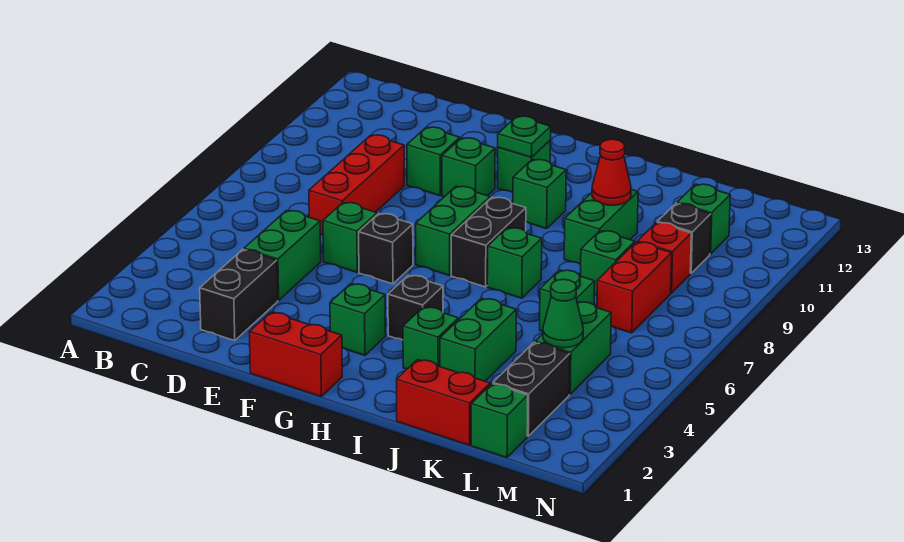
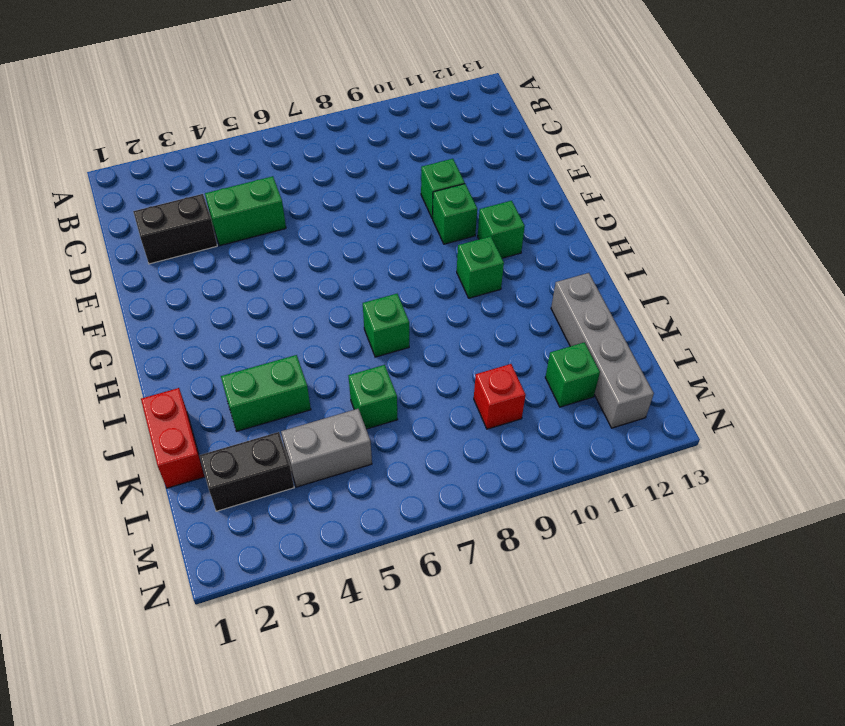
grey 1x4 brick [551,273,654,428] -> none
grey 1x2 brick [281,409,372,487] -> green 1x2 brick [535,302,611,394]
none -> red 1x3 brick [309,135,404,235]
none -> green 1x1 brick [323,202,377,272]
none -> red 1x2 brick [250,312,342,396]
none -> black 1x1 brick [359,214,413,284]

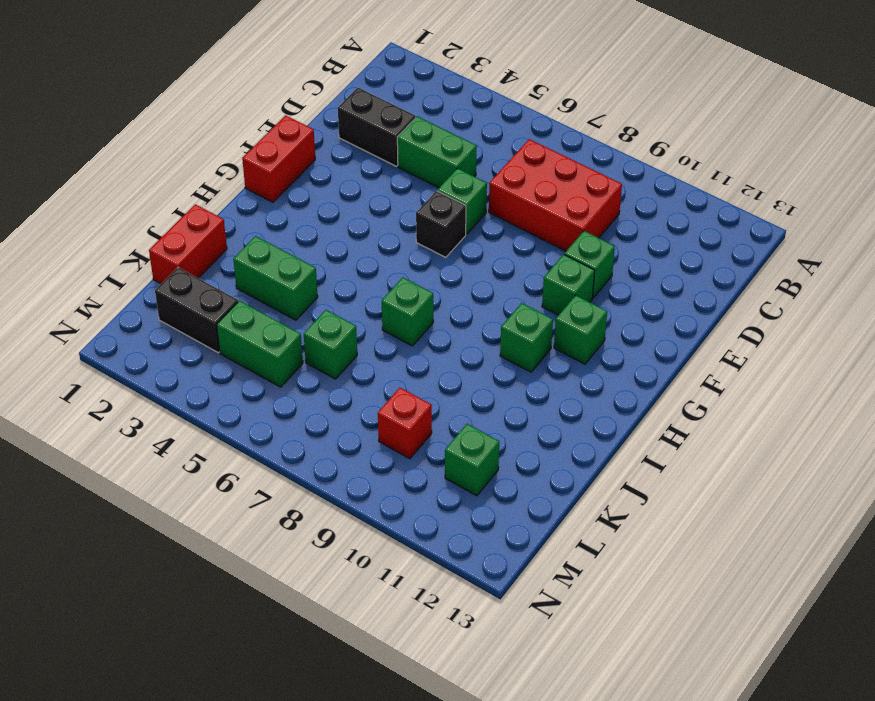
red 2x3 brick [489,139,622,251] -> red 1x3 brick [309,135,404,235]
none -> green 1x1 brick [330,284,386,355]
none -> green 1x2 brick [416,186,490,275]
none -> black 1x1 brick [388,275,443,340]
none -> black 1x2 brick [451,197,526,287]

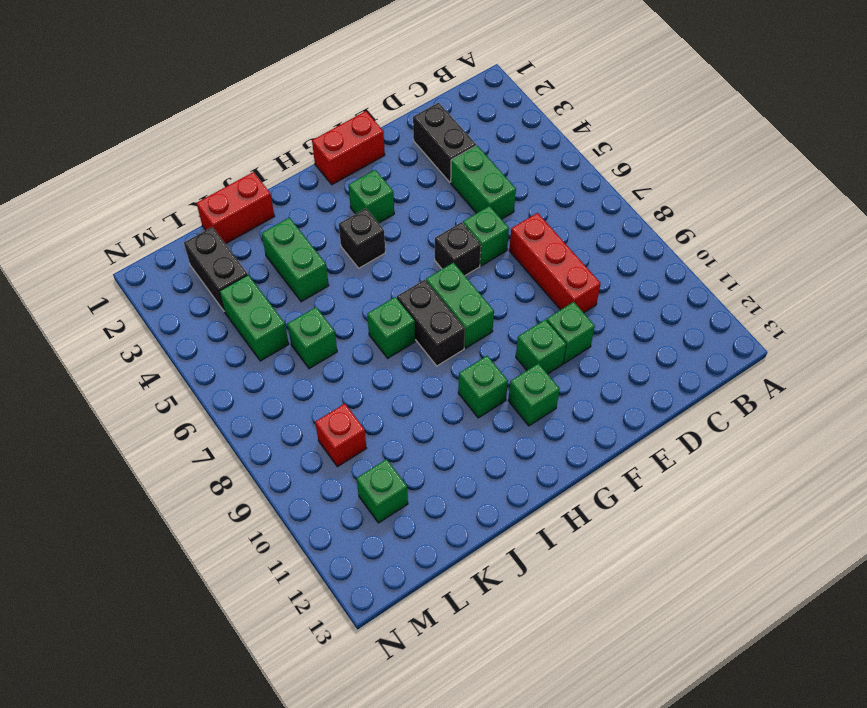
none -> green 1x1 brick [403,307,458,369]
none -> green 1x2 brick [564,189,638,264]
none -> green 1x1 brick [581,231,635,295]
none -> green 1x1 brick [471,384,528,458]

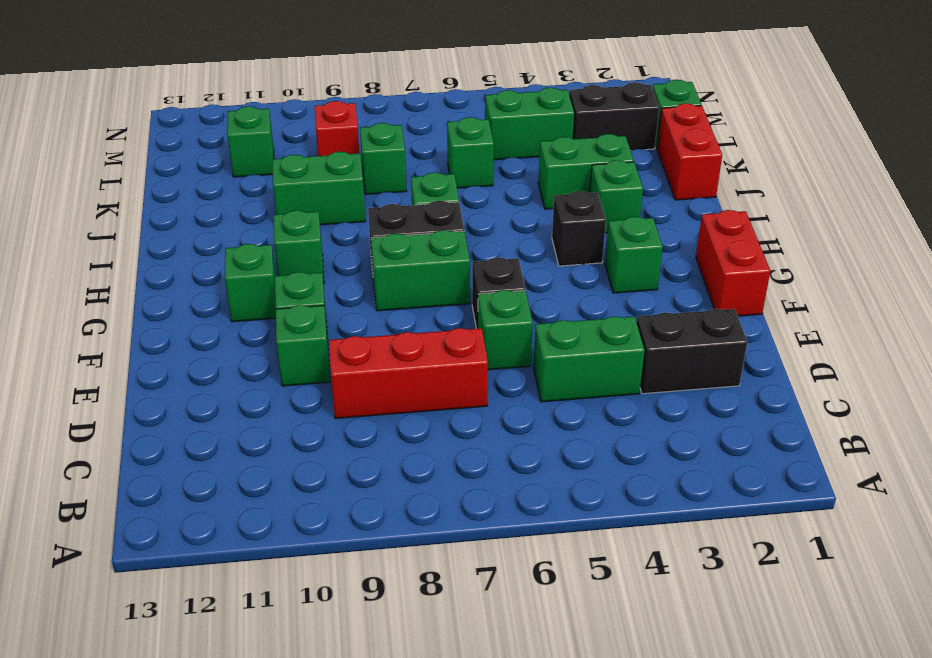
none -> red 1x2 brick [597,242,672,333]
none -> black 1x1 brick [657,203,711,273]
none -> green 1x1 plate [498,116,551,157]
none -> red 1x1 cone [592,139,631,205]

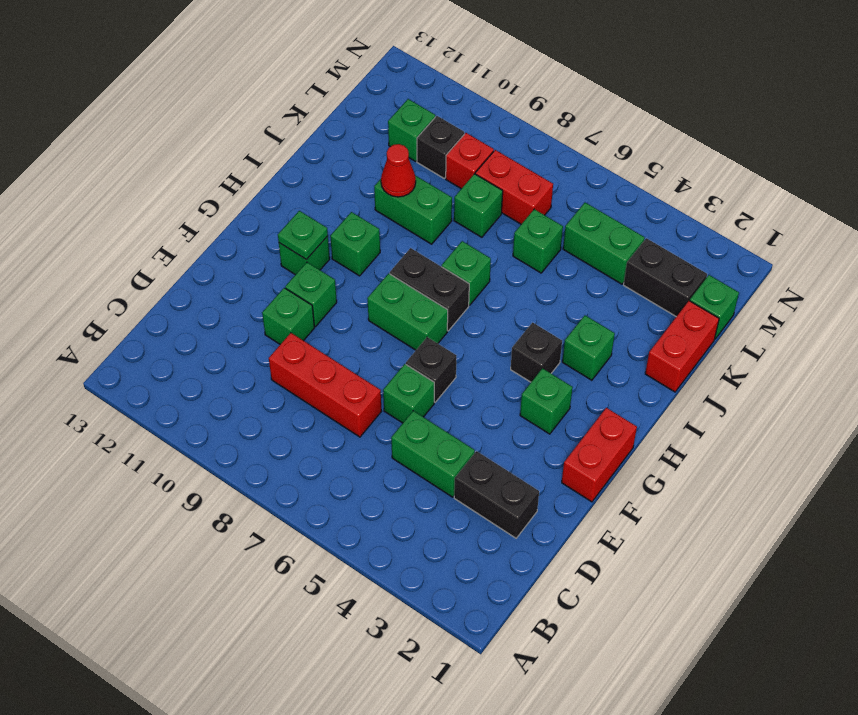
none -> green 1x2 brick [440,298,516,381]
none -> green 1x1 cone [543,279,583,348]

